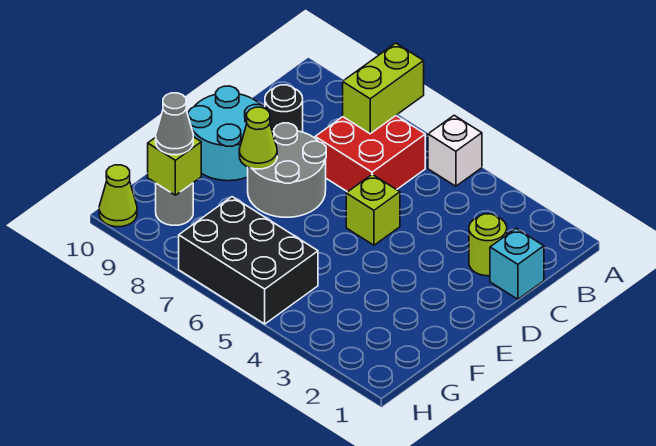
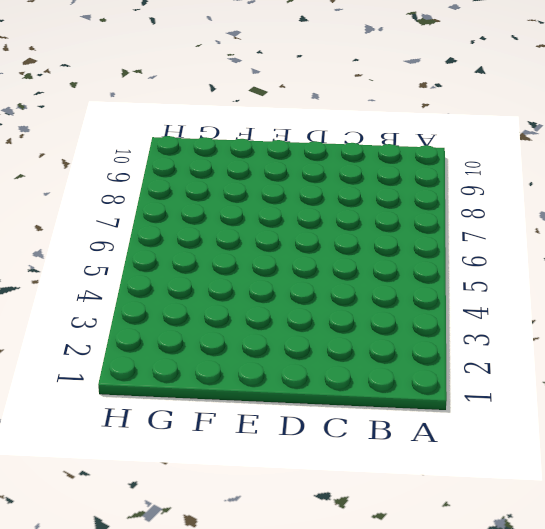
none -> white 1x1 brick [428,115,482,186]
none -> red 2x2 brick [315,116,425,192]
none -> cyan 1x1 brick [490,228,544,299]

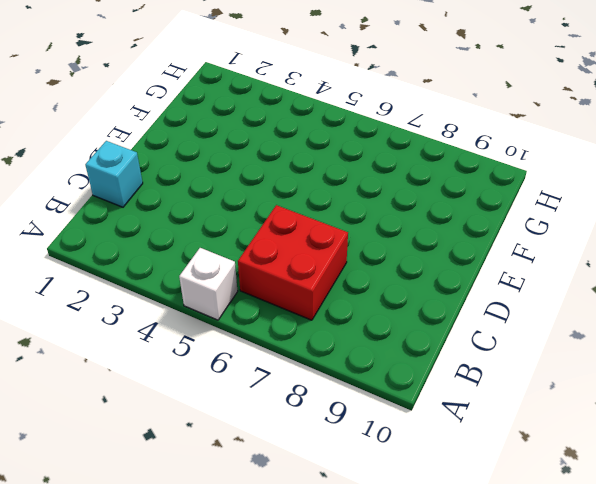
none -> lime 1x1 round brick [469,214,507,276]
none -> black 1x1 round brick [265,85,303,132]
none -> lime 1x1 brick [346,174,400,245]

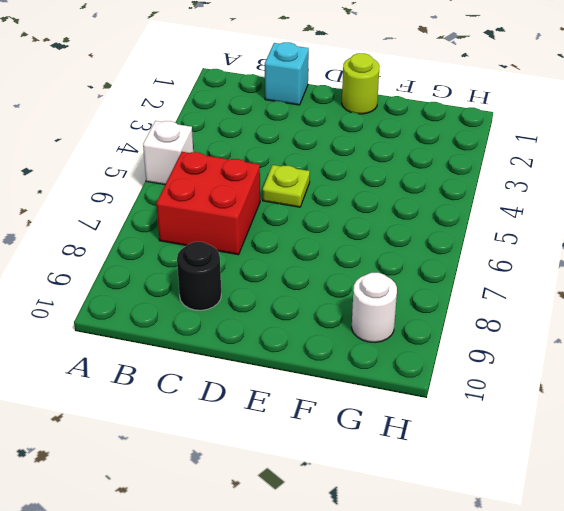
lime 1x1 plate [263,165,310,207] -> lime 1x1 brick [346,174,400,245]
lime 1x1 round brick [342,53,380,114] -> lime 1x1 round brick moved to [469,214,507,276]
white 1x1 round brick [352,273,397,342] -> grey 1x1 round brick [156,183,193,225]
none -> grey 2x2 round brick [248,123,326,217]
none -> cyan 2x2 round brick [188,86,266,181]
none -> black 2x3 brick [179,197,318,324]

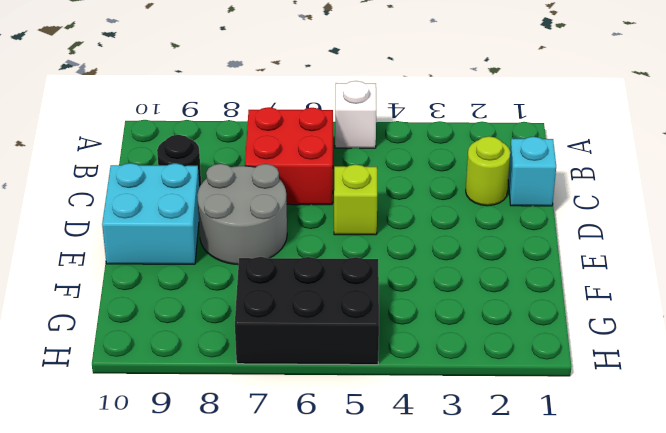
cyan 2x2 brick [102,163,199,264] -> cyan 2x2 round brick [188,86,266,181]
none -> grey 1x1 round brick [156,183,193,225]
none -> lime 1x1 cone [99,165,137,227]
none -> lime 1x2 brick [343,43,424,134]

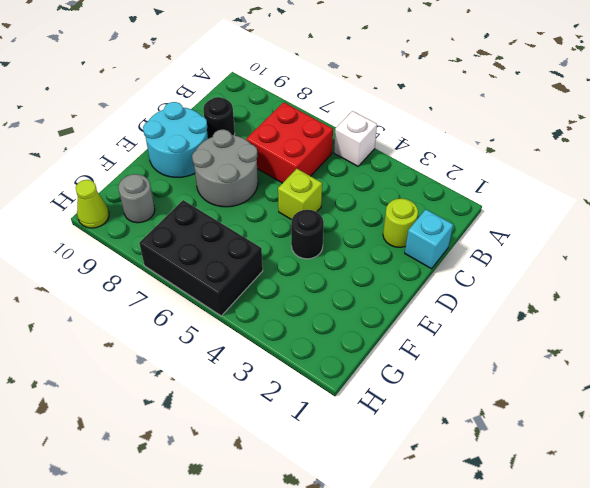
black 1x1 round brick [291,210,324,259] -> none
none -> lime 1x2 brick [343,43,424,134]
none -> lime 1x1 cone [239,107,277,169]
none -> lime 1x1 brick [148,137,201,195]

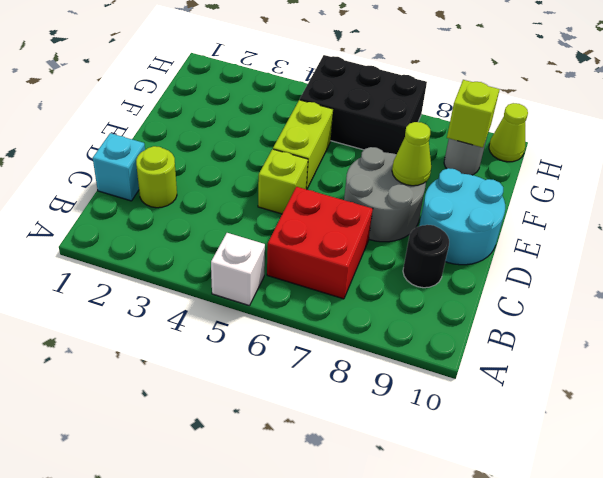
lime 1x2 brick [273,100,333,189] -> lime 1x2 brick moved to [343,43,424,134]
none -> grey 1x1 cone [156,93,193,155]

